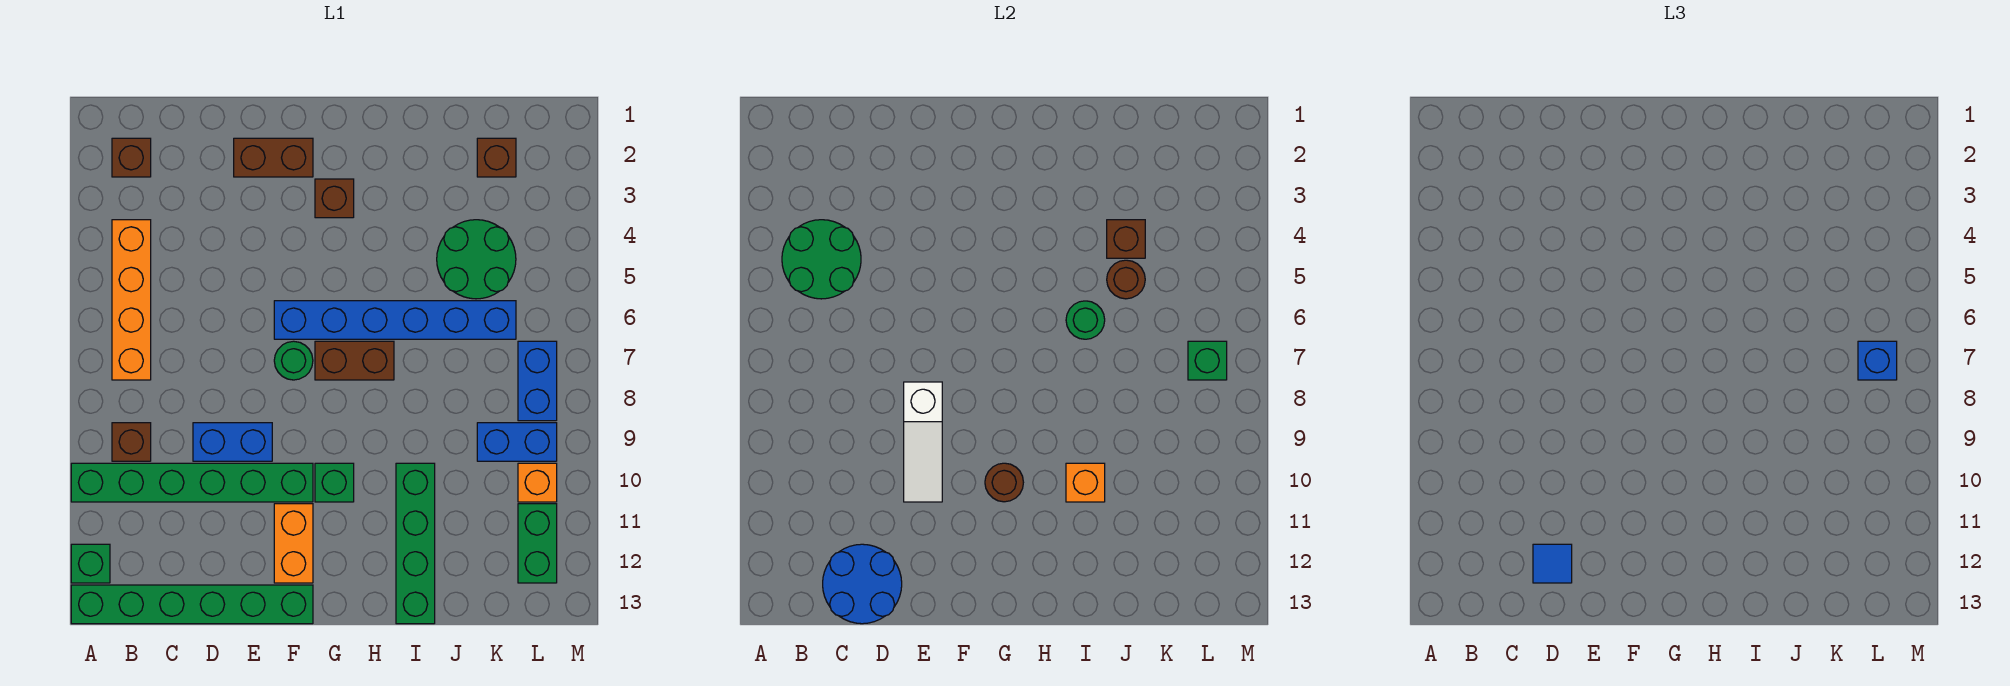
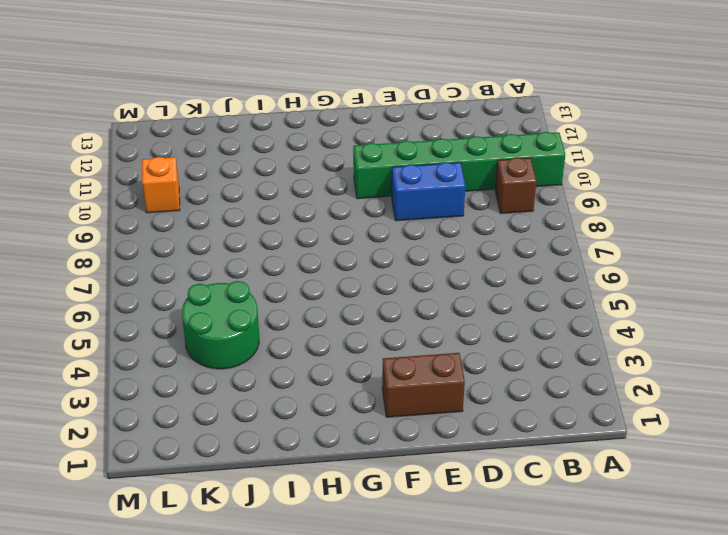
none -> green 1x1 brick [71,544,110,583]
none -> green 1x6 brick [71,585,313,624]
none -> brown 1x1 brick [112,138,151,177]
none -> orange 1x4 brick [112,220,151,380]

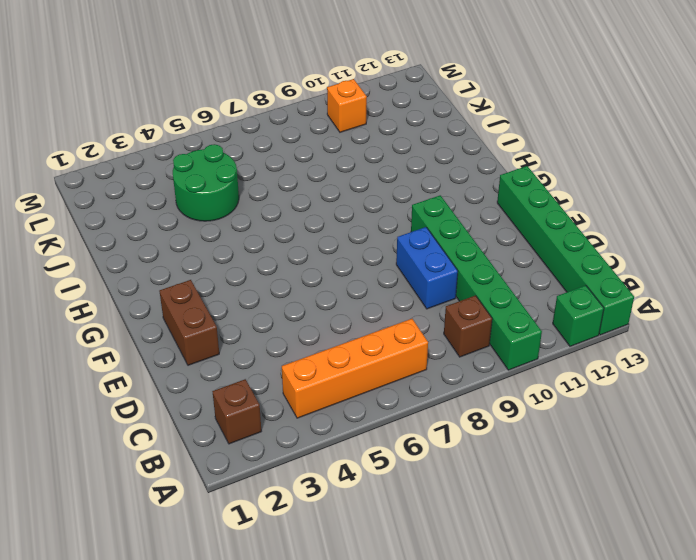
none -> blue 1x6 brick [274,301,516,339]
none -> green 1x1 round brick [274,341,313,380]
none -> orange 1x2 brick [274,504,313,583]
none -> brown 1x1 brick [315,179,354,218]

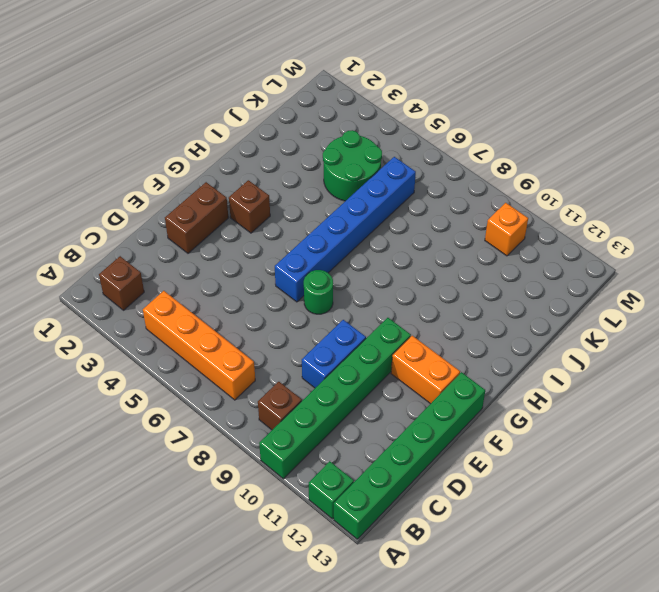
none -> brown 1x2 brick [315,341,394,380]
none -> green 1x1 brick [315,463,354,502]
none -> green 1x4 brick [396,463,435,624]
none -> brown 1x1 brick [477,138,516,177]

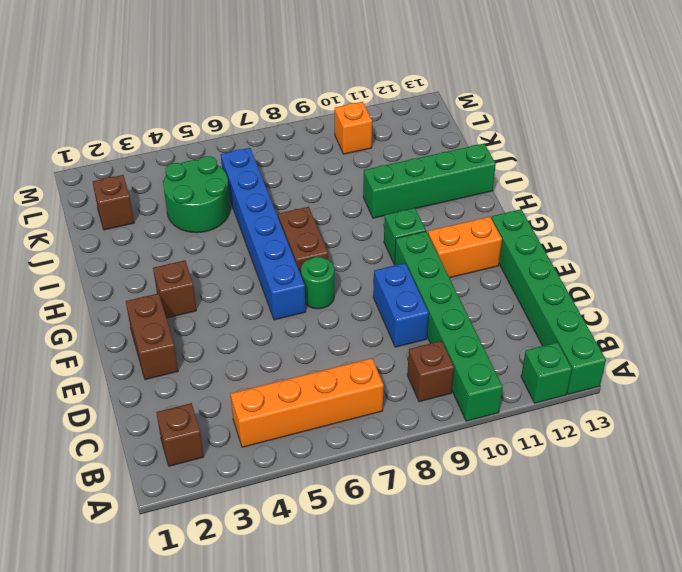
none -> blue 1x2 brick [477,423,557,461]
none -> blue 1x2 brick [518,341,557,421]
none -> green 1x2 brick [518,504,557,583]
none -> green 2x2 round brick [782,220,861,299]

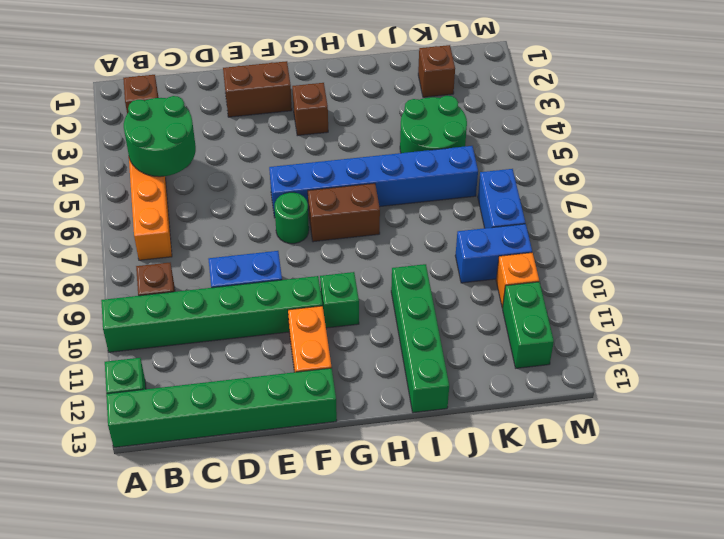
none -> blue 2x2 round brick [823,544,902,624]
none -> white 1x3 slope [904,382,942,502]
none -> brown 1x1 round brick [985,463,1023,502]
none -> green 1x1 round brick [1066,301,1105,339]

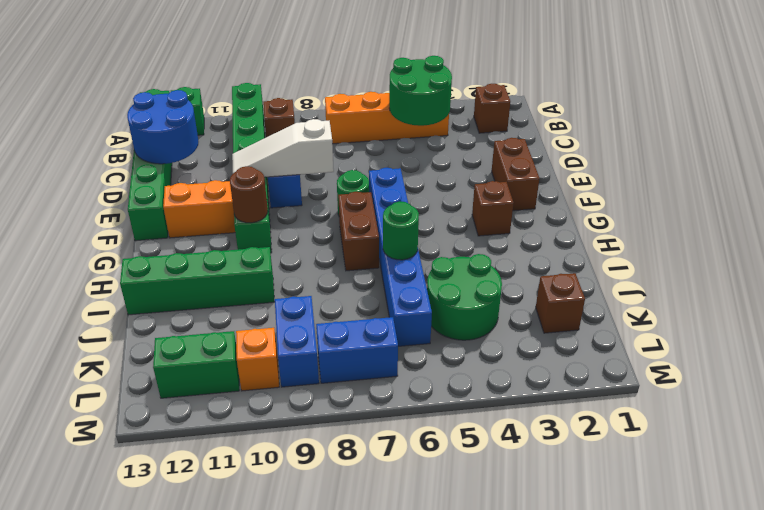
none -> orange 1x1 brick [1066,463,1105,502]
none -> brown 1x1 brick [1107,220,1145,258]
none -> brown 1x1 round brick [1107,260,1145,299]
none -> green 1x1 brick [1188,341,1227,380]

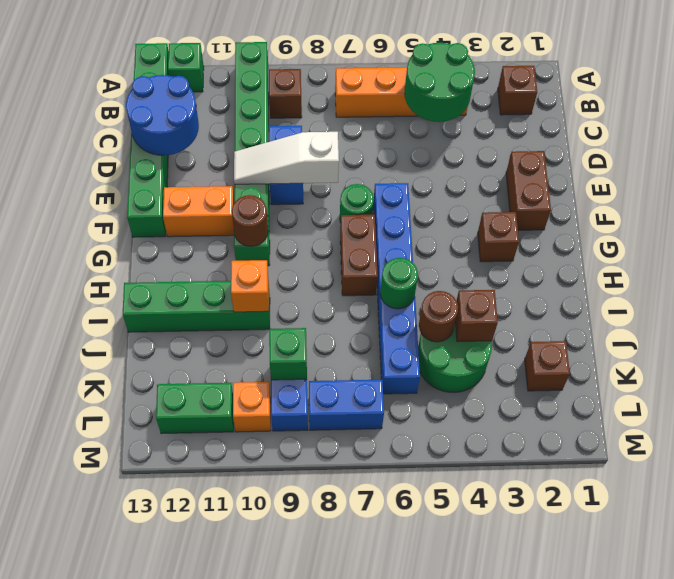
green 1x1 brick [269,328,307,380] -> green 1x1 brick moved to [1188,341,1227,380]
none -> blue 1x1 tile [1533,544,1572,583]
none -> blue 1x1 brick [1858,341,1897,380]

